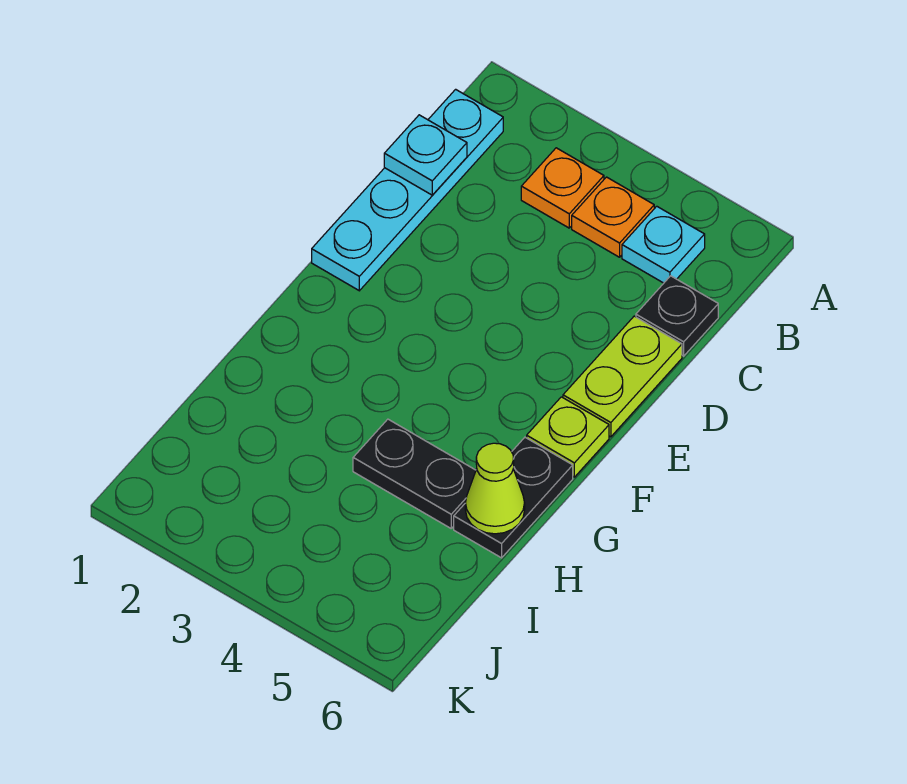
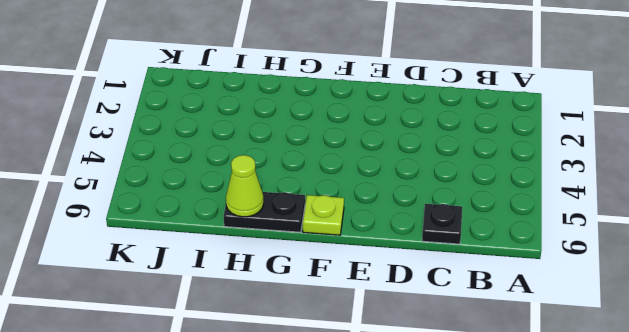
none -> cyan 1x4 plate [312,89,503,291]
none -> orange 1x1 plate [521,148,604,228]

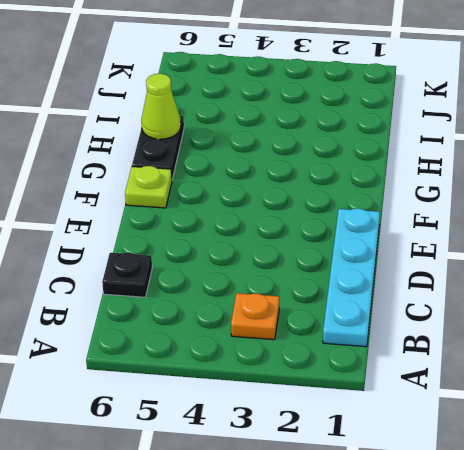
none -> orange 1x1 plate [572,177,654,257]
none -> cyan 1x1 plate [622,206,705,283]

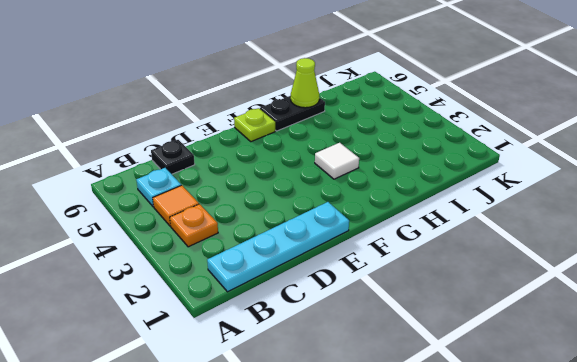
orange 1x1 tile [153,185,199,226] -> orange 1x1 plate [572,177,654,257]
white 1x1 tile [315,143,359,179] -> none
none -> lime 1x2 plate [563,316,682,437]
none -> black 1x2 plate [353,419,476,528]

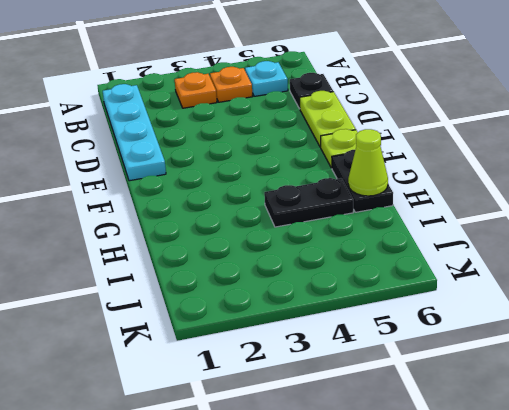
none -> cyan 1x1 plate [384,115,467,195]

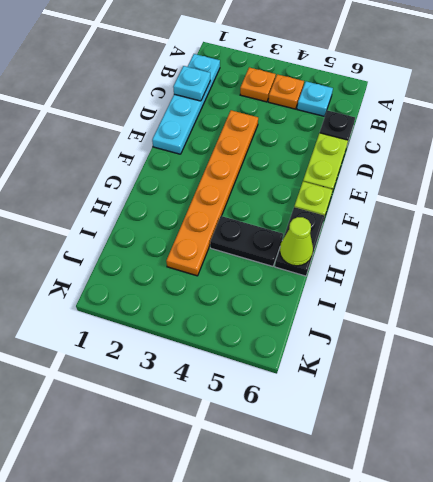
orange 1x6 plate [166,110,258,276] -> none

